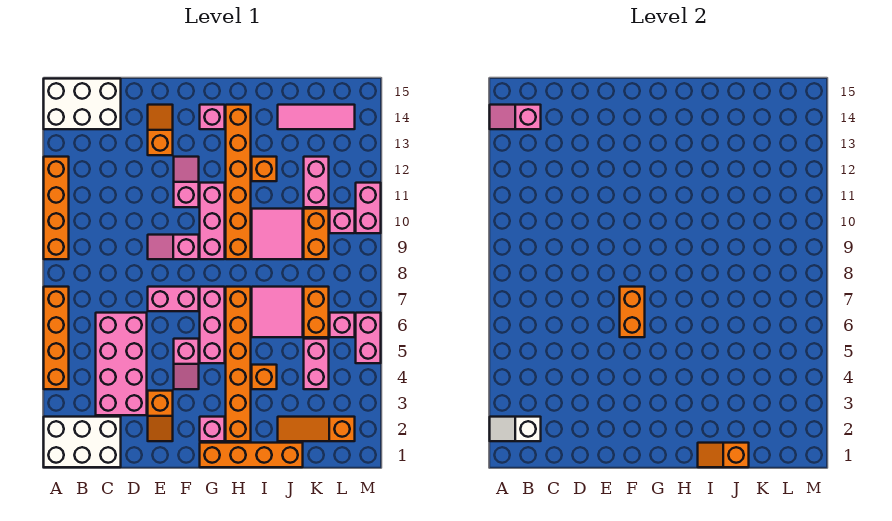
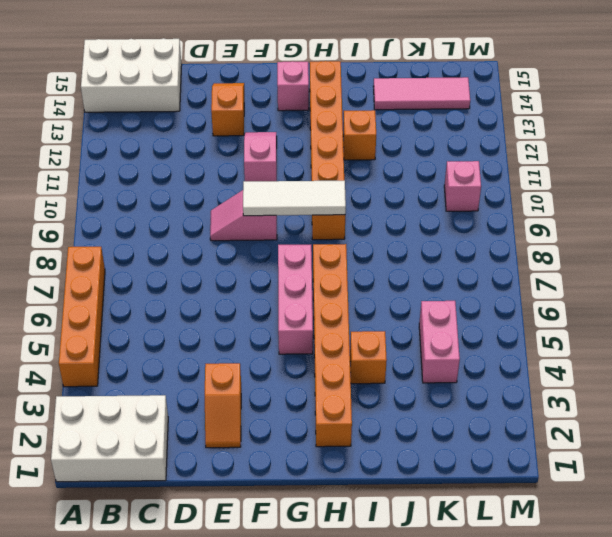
white 1x3 tile [243,181,346,216] -> none
none -> orange 1x4 brick [44,157,69,259]
none -> pink 2x4 brick [96,313,147,415]
none -> pink 1x2 brick [148,287,199,311]
none -> pink 1x2 slope [174,339,199,389]

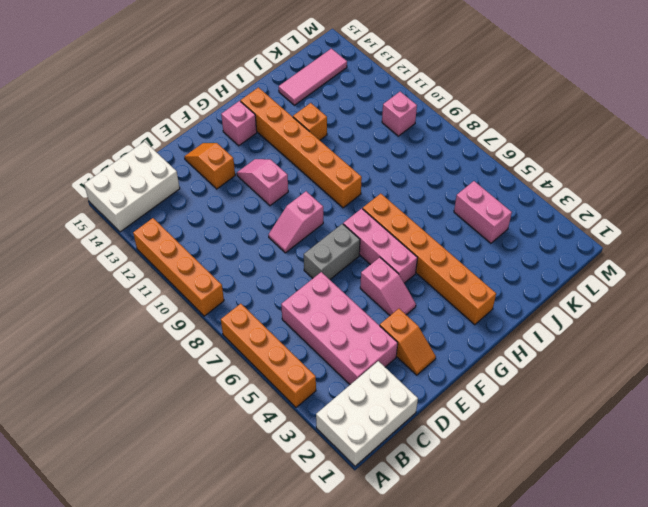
grey 1x2 brick [304,224,360,279] -> pink 1x2 brick [148,287,199,311]
none -> orange 1x4 brick [200,443,303,467]
none -> pink 1x1 brick [200,417,225,441]
none -> pink 1x3 brick [200,183,225,259]
none -> orange 1x1 brick [252,365,277,389]

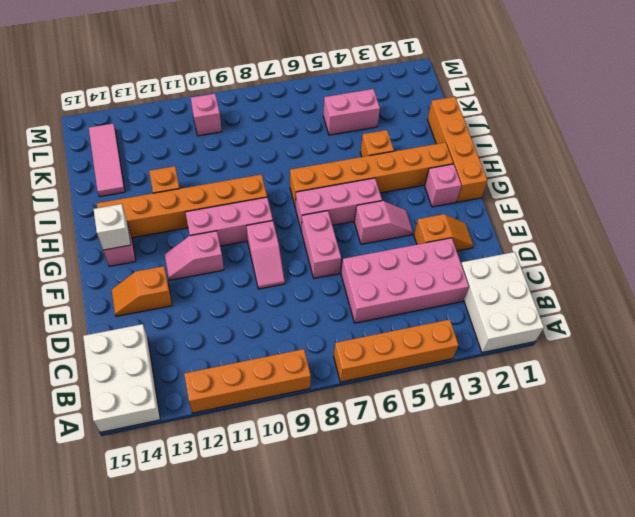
white 1x1 brick [94,204,131,250] -> none
none -> pink 2x2 tile [252,287,303,337]
none -> pink 2x2 tile [252,209,303,259]
none -> orange 1x3 slope [278,417,355,441]
none -> orange 1x2 brick [304,287,329,337]

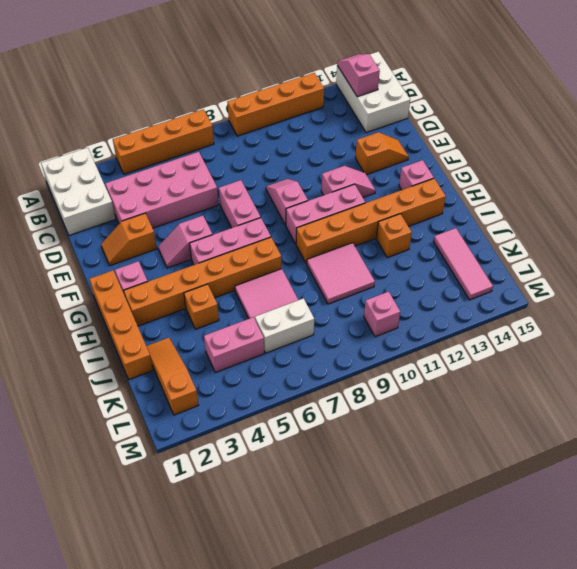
white 1x2 brick [255,298,314,353] -> orange 1x2 brick [304,287,329,337]
none -> orange 1x2 brick [304,209,329,259]
none -> pink 1x2 brick [304,157,329,207]
none -> pink 1x1 brick [330,313,355,337]
none -> pink 1x2 brick [356,313,381,363]

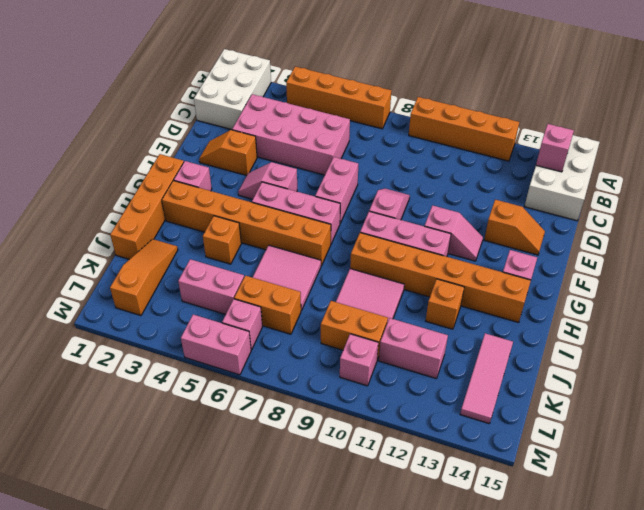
none -> pink 1x2 brick [356,183,381,233]
none -> white 1x2 slope [490,417,541,441]
none -> orange 1x2 brick [620,287,645,337]
none -> orange 1x2 slope [698,443,749,467]

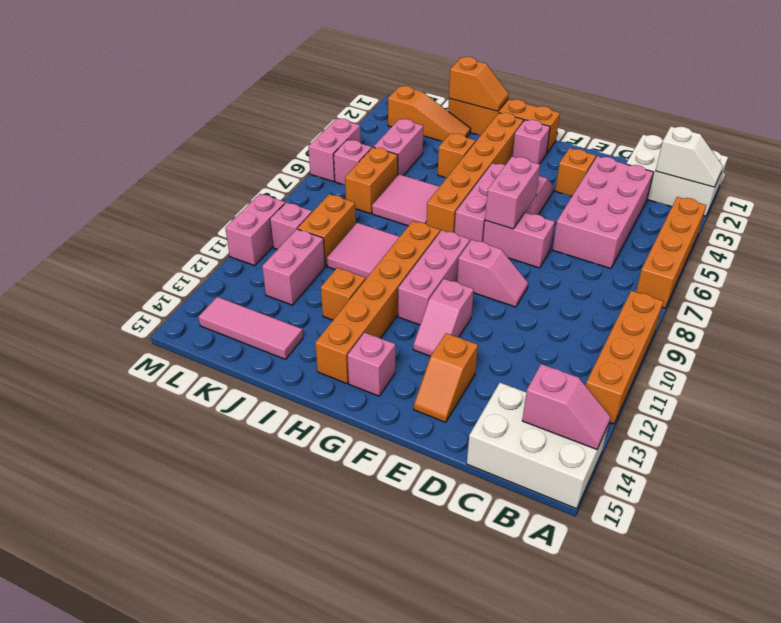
pink 1x2 brick [485,157,540,229] -> orange 1x2 brick [620,287,645,337]

